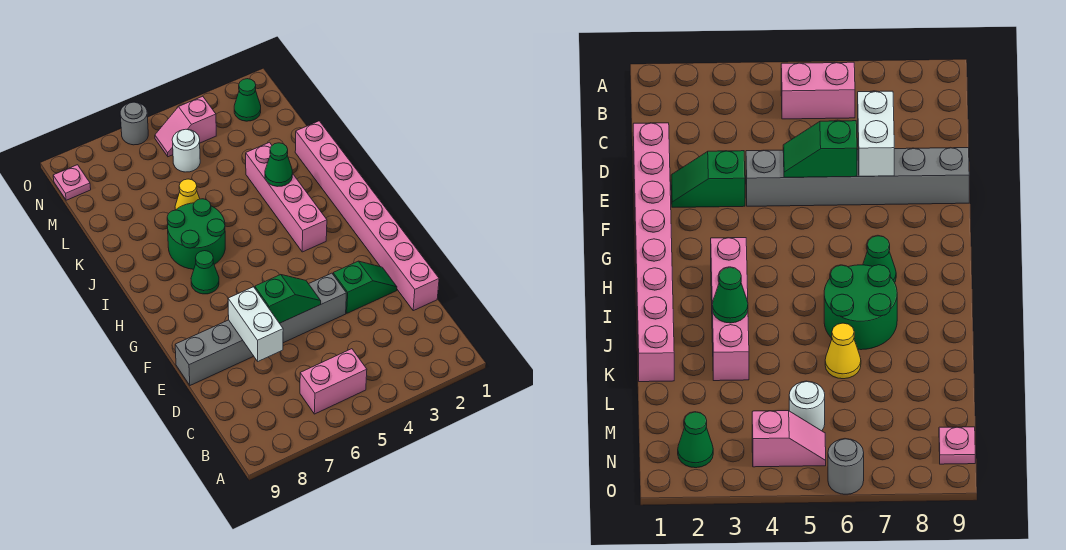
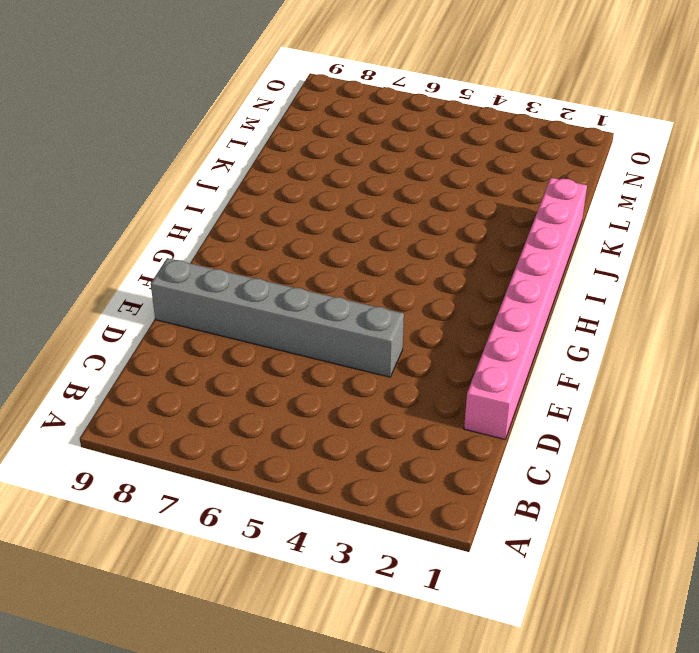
none -> pink 1x2 brick [300,349,367,414]
none -> green 1x2 slope [333,261,397,313]
none -> pink 1x4 brick [246,142,327,252]

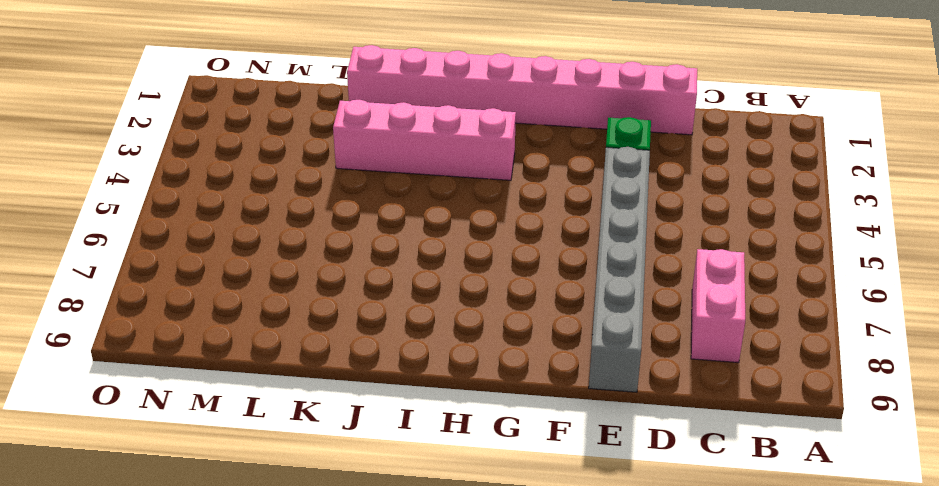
pink 1x2 brick [691,249,745,363] -> pink 1x2 brick moved to [300,349,367,414]
none -> green 1x1 cone [191,251,219,294]
none -> green 2x2 round brick [167,199,225,269]
none -> yellow 1x1 cone [175,179,200,210]

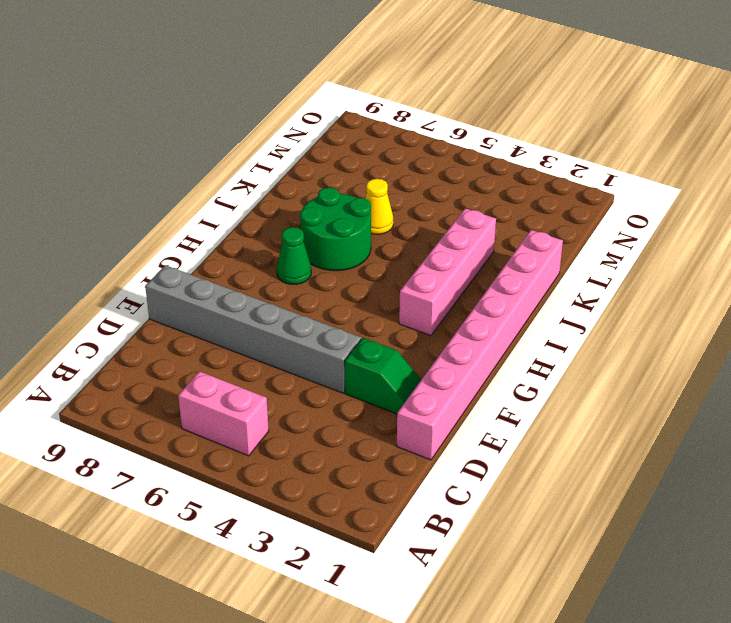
none -> white 1x1 round brick [172,129,200,172]
none -> green 1x1 cone [234,79,261,121]
none -> pink 1x2 slope [155,96,216,157]

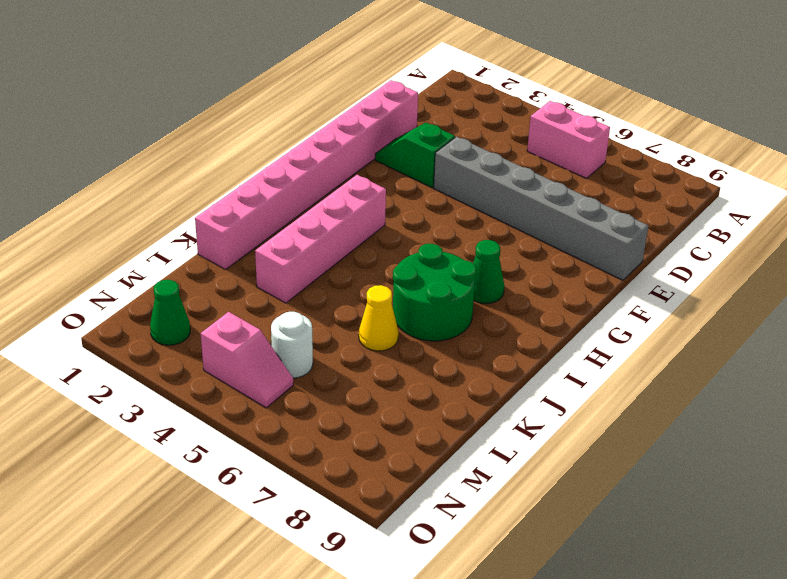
none -> pink 1x1 plate [53,165,91,200]
none -> grey 1x1 round brick [120,102,148,145]
none -> white 1x2 brick [228,287,283,361]

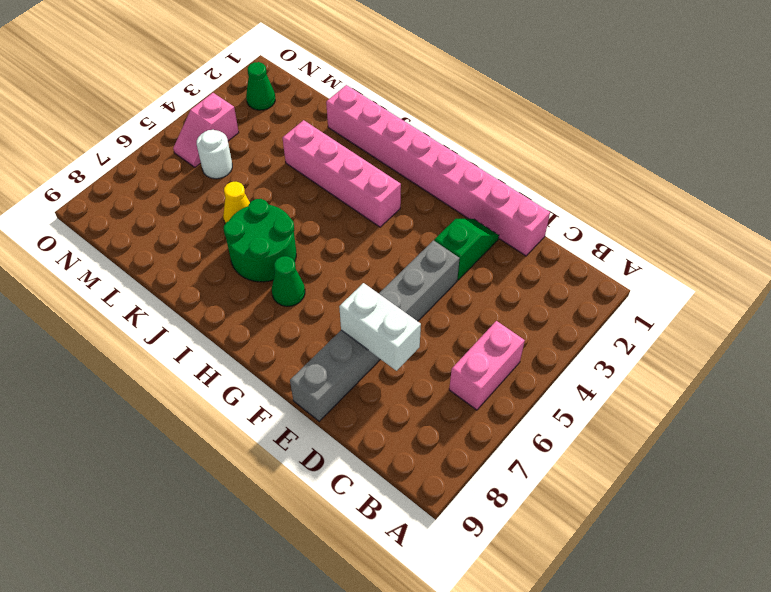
none -> pink 1x1 plate [53,165,91,200]
none -> grey 1x1 round brick [120,102,148,145]
none -> green 1x2 slope [255,275,321,323]

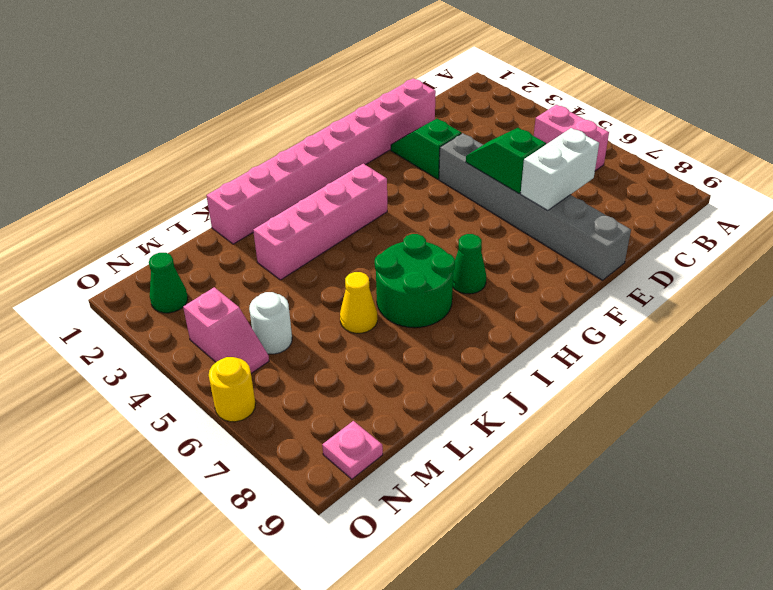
yellow 1x1 round brick [209,357,255,422] -> grey 1x1 round brick [120,102,148,145]
none -> green 1x1 cone [265,143,293,187]

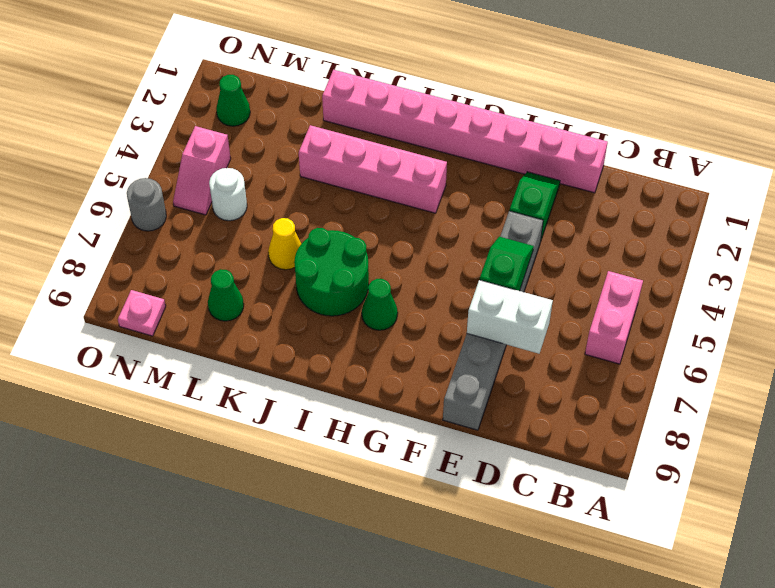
green 1x1 cone [208,269,244,321] -> green 1x1 cone moved to [265,143,293,187]

